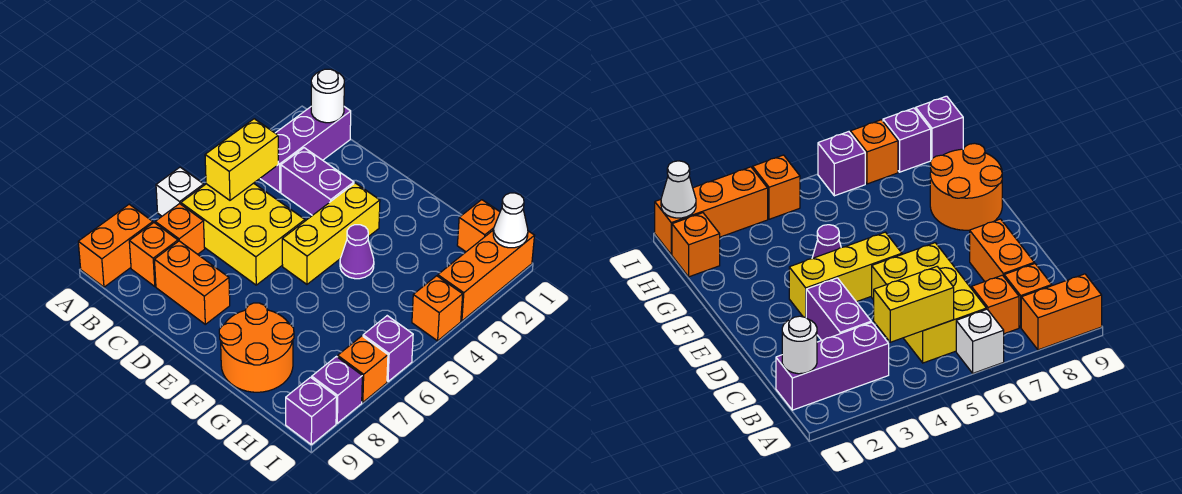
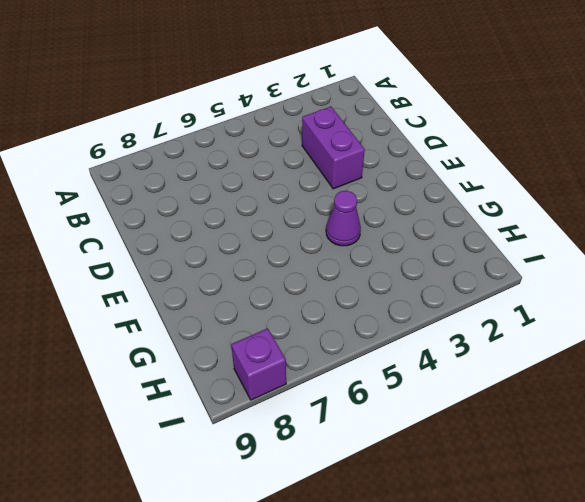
none -> white 1x1 brick [156,167,204,216]
none -> orange 1x2 brick [78,204,153,287]
none -> purple 1x3 brick [260,107,351,192]

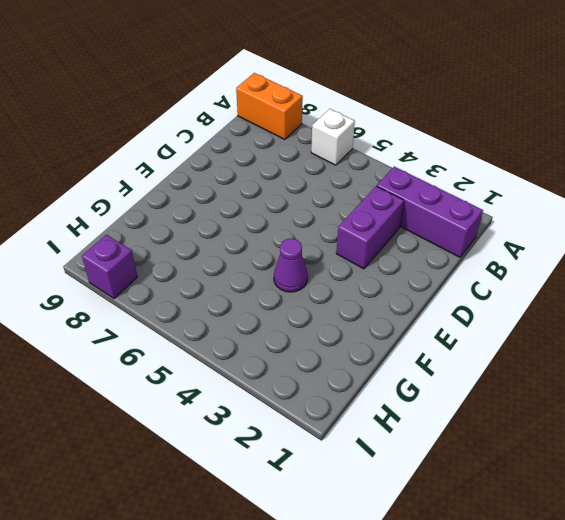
none -> yellow 2x3 brick [181,183,305,285]
none -> orange 1x1 brick [155,204,205,254]
none -> orange 1x1 brick [129,223,178,286]

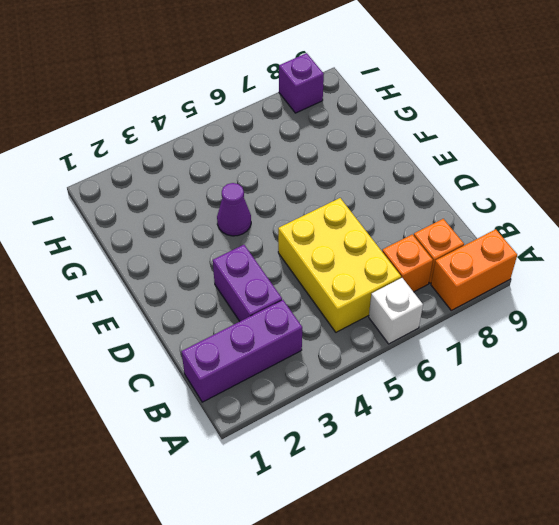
none -> orange 1x2 brick [154,241,230,324]
none -> yellow 1x3 brick [282,183,380,284]
none -> orange 2x2 round brick [219,303,294,392]

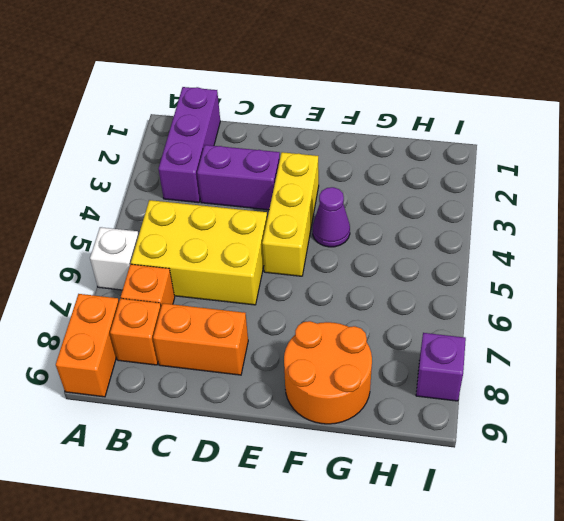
none -> orange 1x1 brick [457,200,500,252]
none -> orange 1x3 brick [438,230,535,321]
none -> orange 1x1 brick [412,276,463,341]

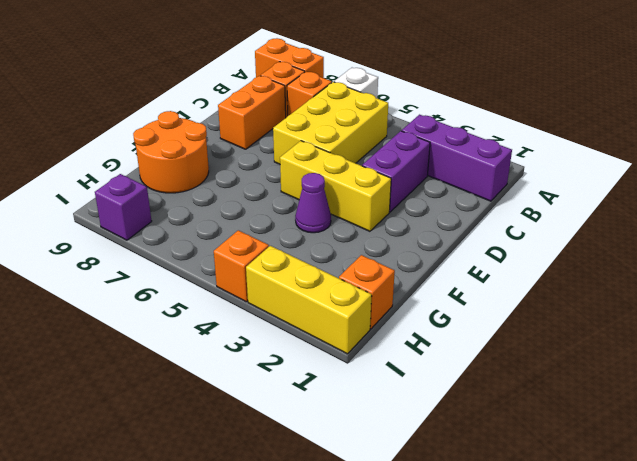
yellow 1x3 brick [246,246,372,354] -> orange 1x3 brick [438,230,535,321]
none -> purple 1x1 brick [363,316,413,382]
none -> orange 1x1 brick [338,336,388,402]
none -> purple 1x1 brick [286,377,337,445]

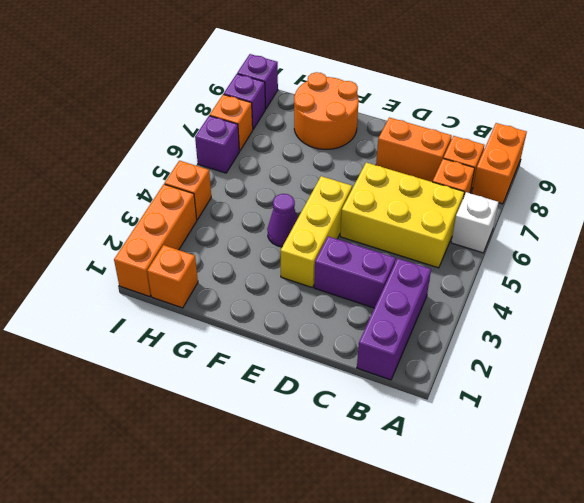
none -> white 1x1 round brick [311,69,344,123]
none -> yellow 1x2 brick [205,119,278,200]
none -> white 1x1 cone [493,193,528,248]

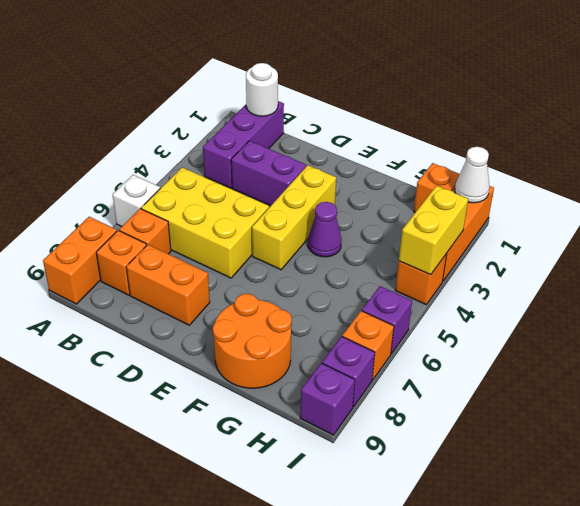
yellow 1x2 brick [399,186,468,275] -> yellow 1x2 brick moved to [205,119,278,200]

